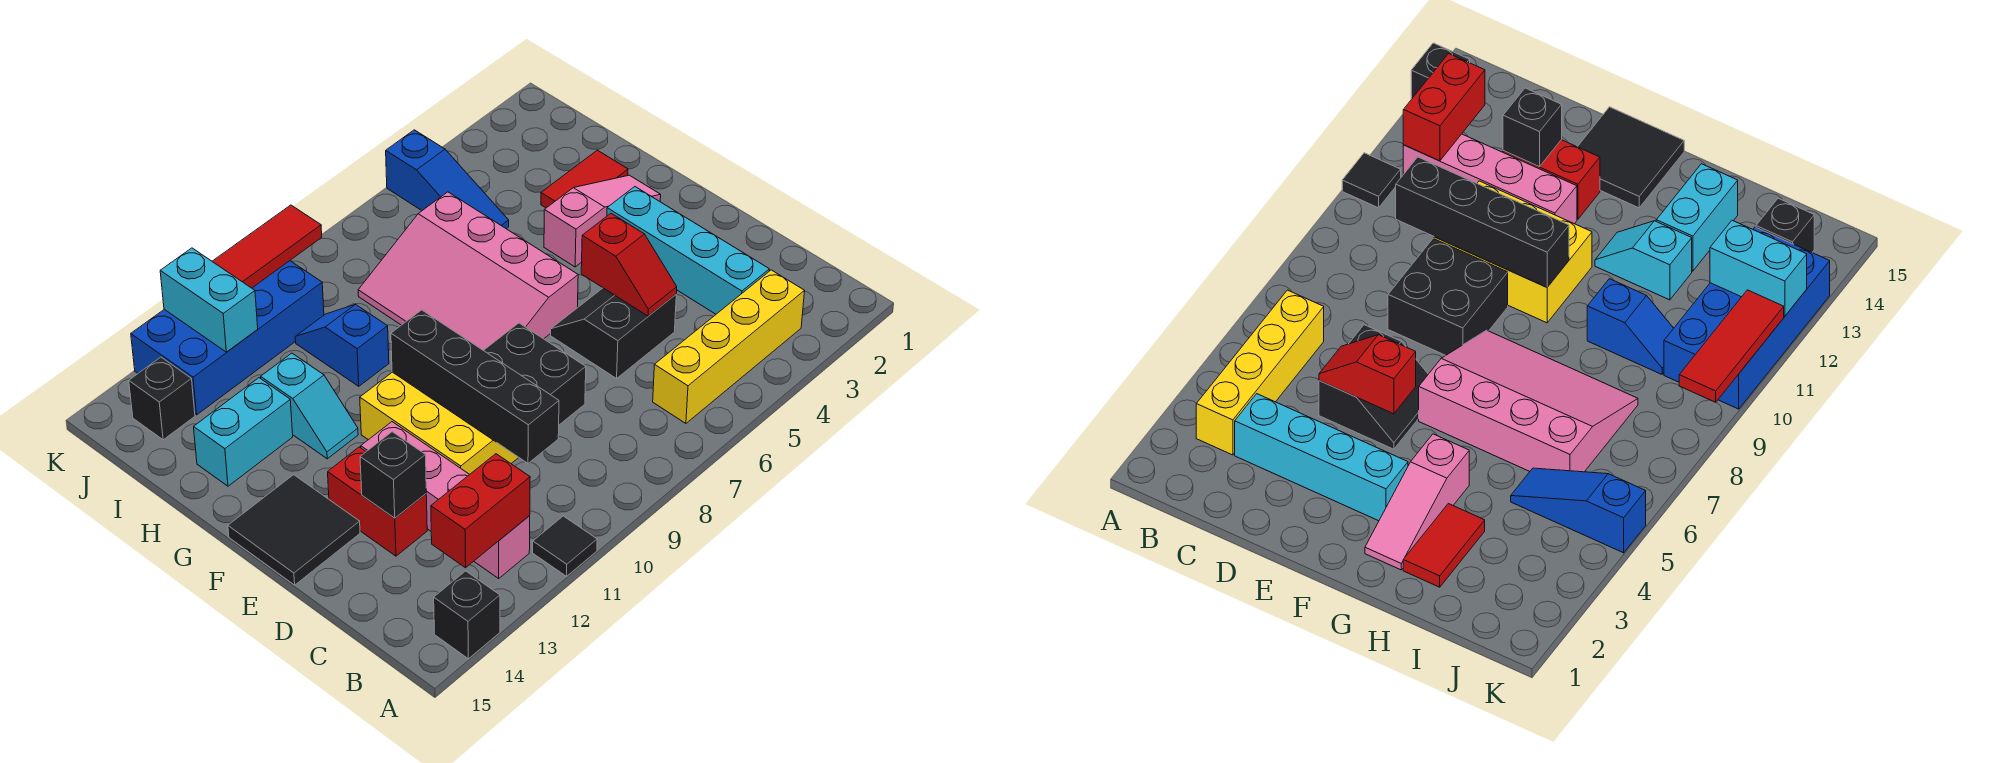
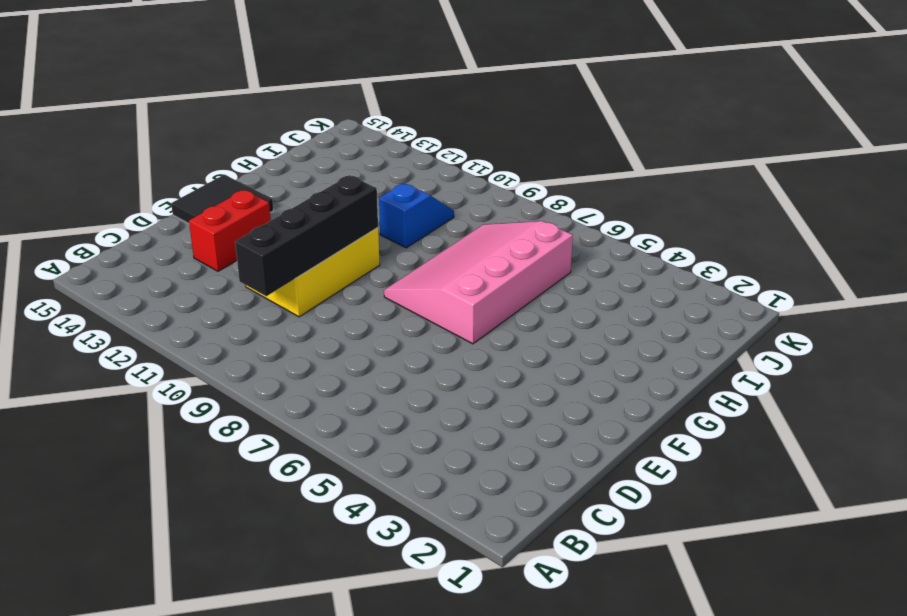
none -> black 1x1 tile [533,516,597,576]
none -> black 1x1 brick [434,571,500,659]
none -> yellow 1x4 brick [653,270,804,423]

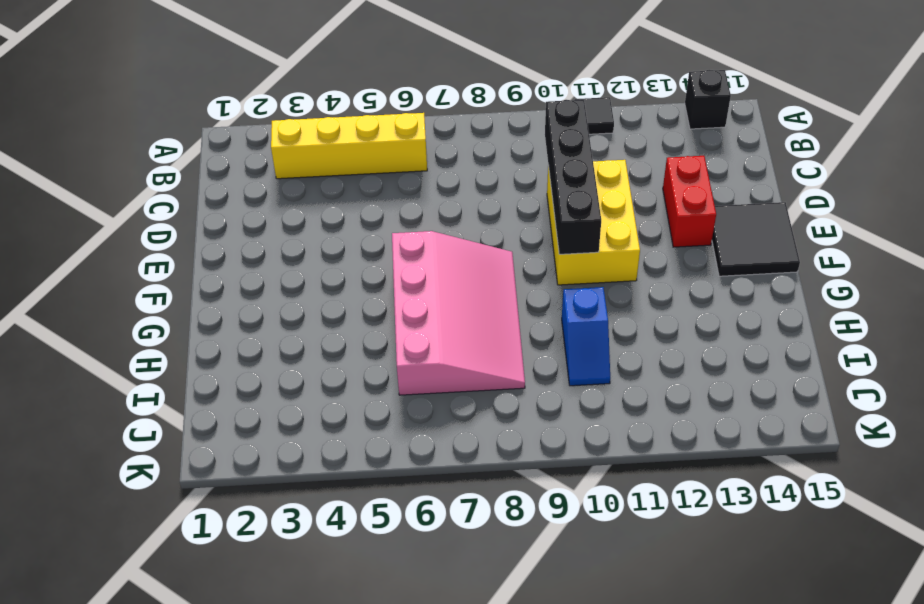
none -> pink 1x4 brick [361,422,530,578]
none -> cyan 1x4 brick [607,187,769,314]
none -> black 2x2 slope [551,288,676,378]

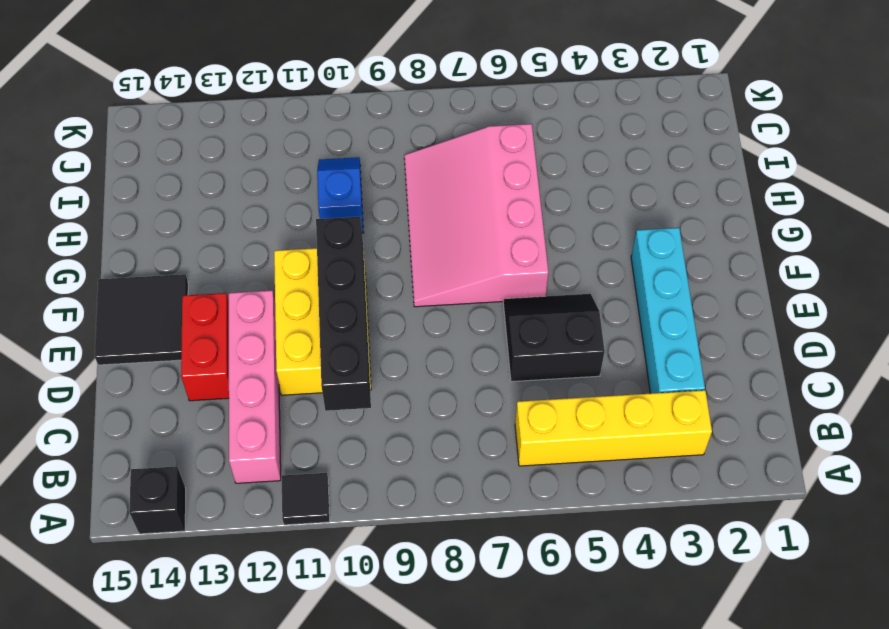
none -> black 2x2 brick [484,323,586,425]
none -> pink 1x3 slope [544,175,661,267]
none -> cyan 1x2 slope [261,353,358,459]

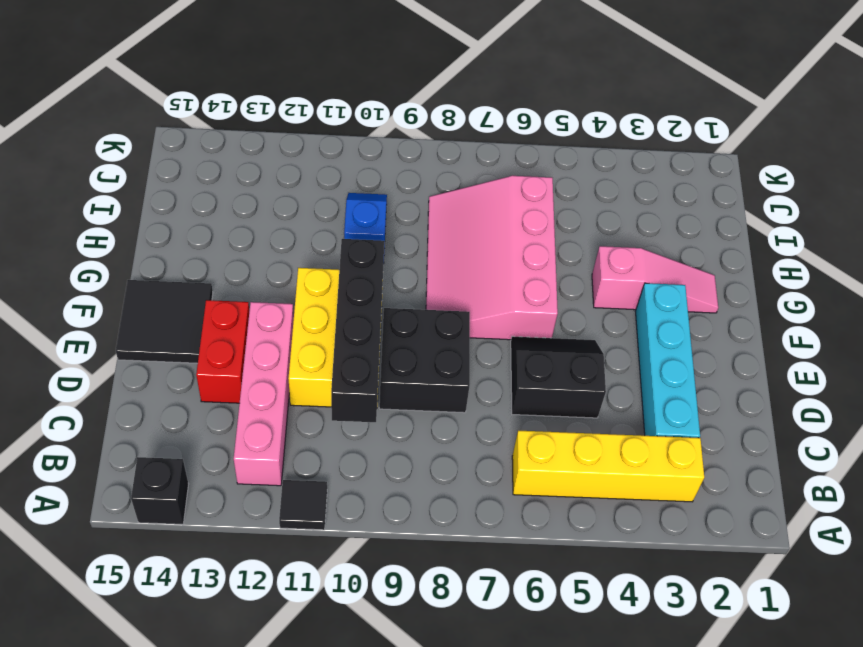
none -> cyan 1x2 slope [261,353,358,459]
none -> red 1x2 tile [541,150,628,208]
none -> cyan 1x2 brick [194,378,293,486]

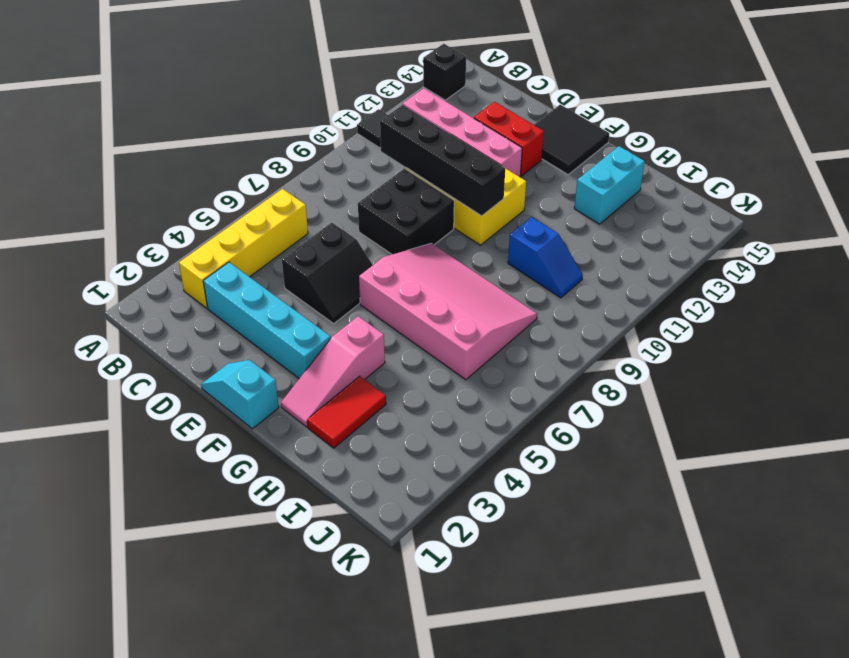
cyan 1x2 slope [201,360,279,429] -> cyan 1x2 slope moved to [261,353,358,459]
none -> blue 1x3 slope [386,130,509,229]
none -> blue 2x4 brick [131,261,324,415]
none -> black 1x1 brick [129,357,195,440]

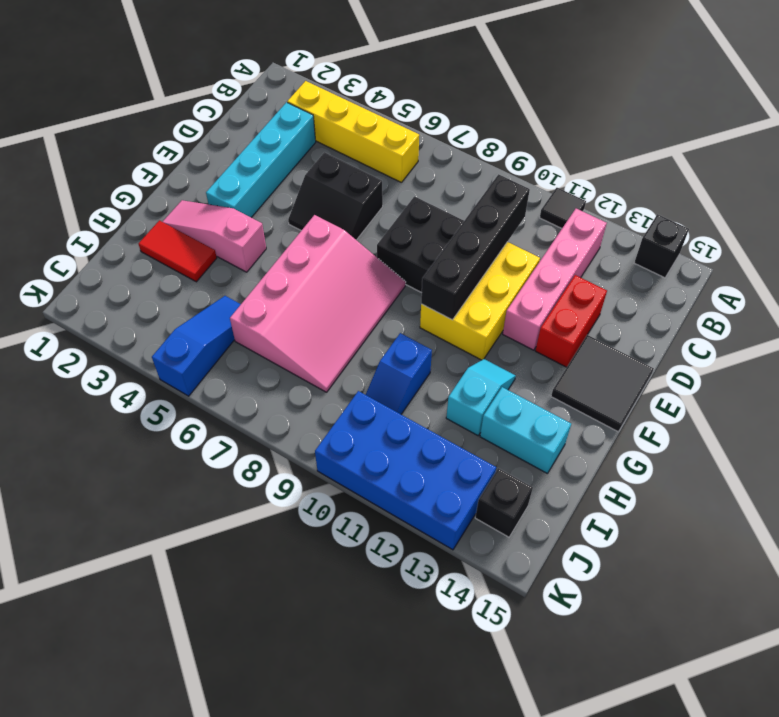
none -> red 1x2 brick [431,454,530,568]
none -> red 1x2 slope [581,213,677,316]
none -> black 1x1 brick [360,432,426,518]

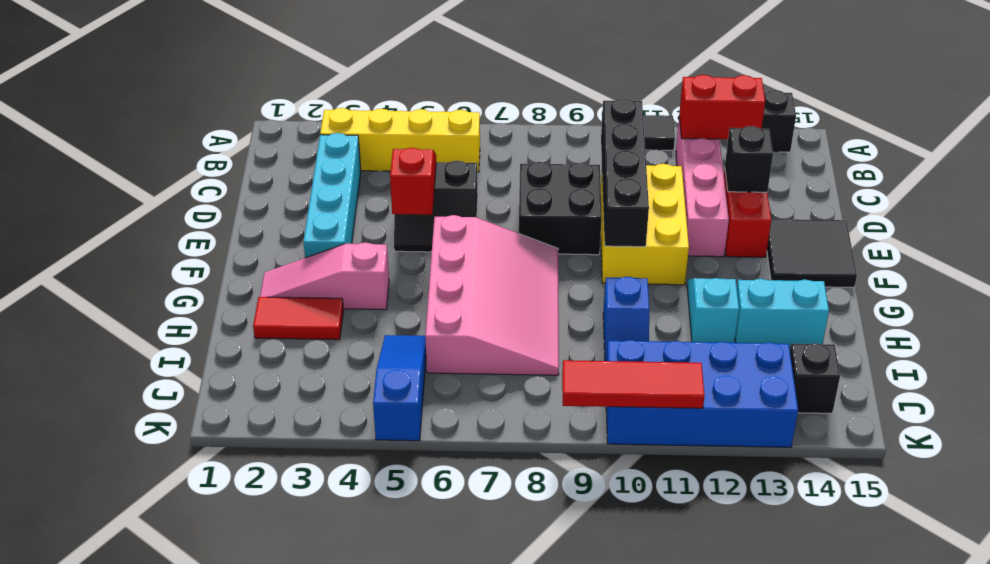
none -> cyan 1x2 brick [160,248,258,352]

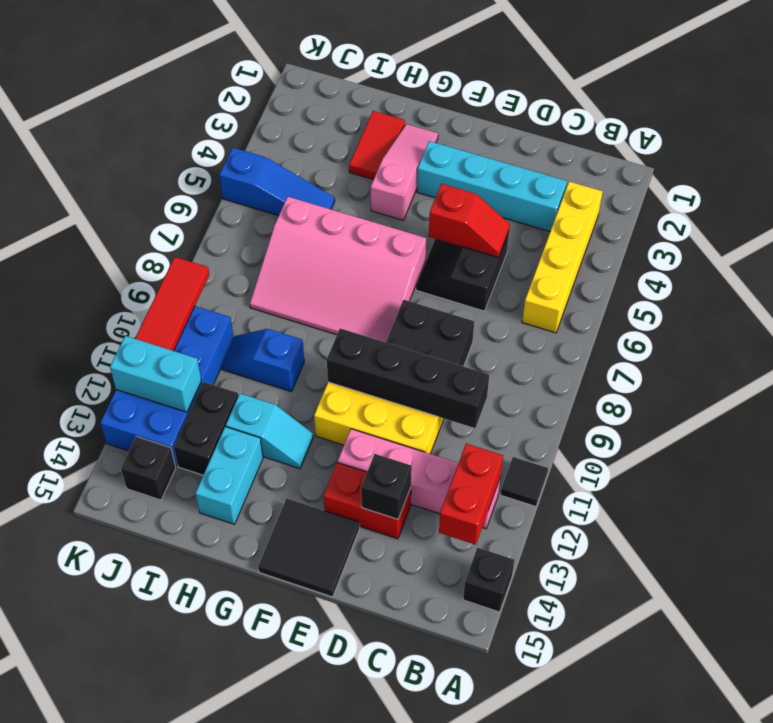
black 1x2 brick [174,382,238,475] -> none

